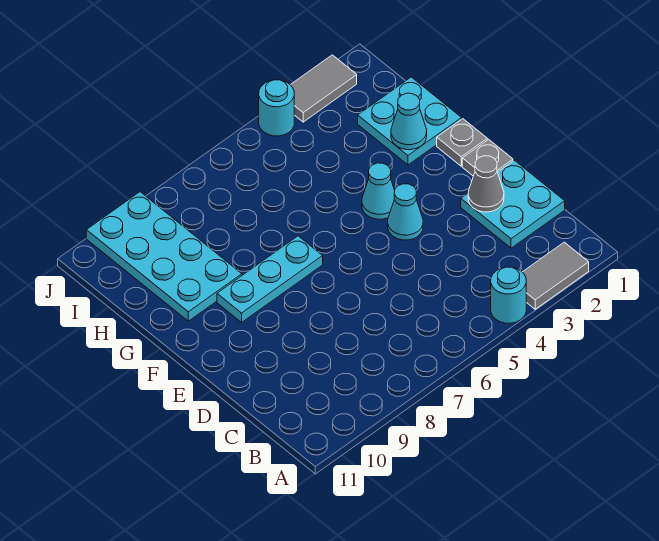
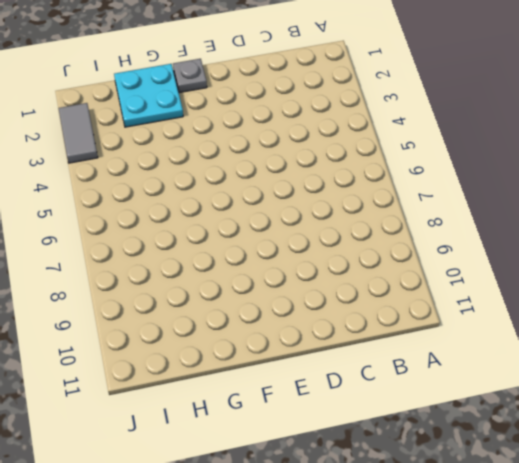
none -> grey 1x2 tile [523,242,589,309]
none -> cyan 1x1 round brick [491,267,526,323]
none -> cyan 2x2 plate [461,160,565,248]

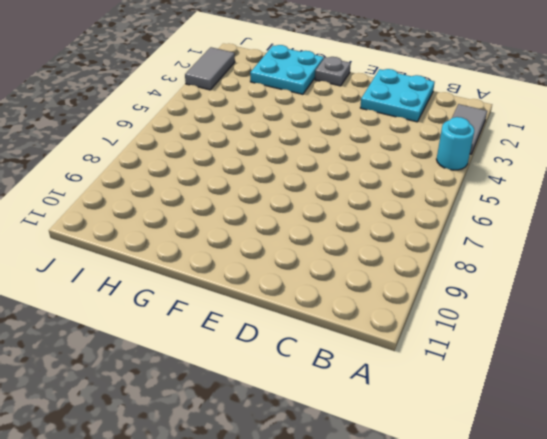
none -> grey 1x1 plate [462,139,513,176]
none -> cyan 1x1 cone [388,184,423,240]
none -> cyan 1x1 cone [362,163,395,219]

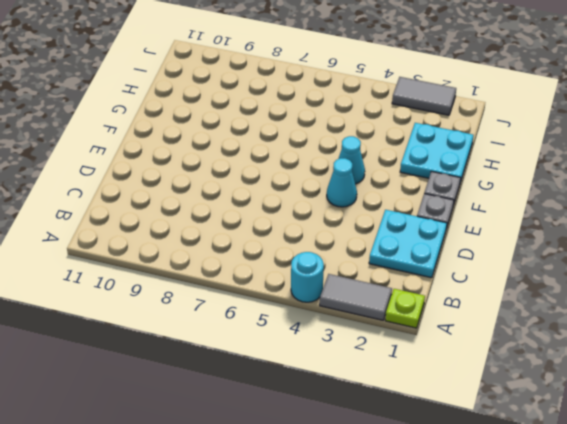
lime 1x1 plate [385,289,425,328] -> none
none -> cyan 1x3 plate [217,236,323,322]
none -> cyan 2x4 plate [86,192,242,321]
none -> cyan 1x1 round brick [259,80,294,136]

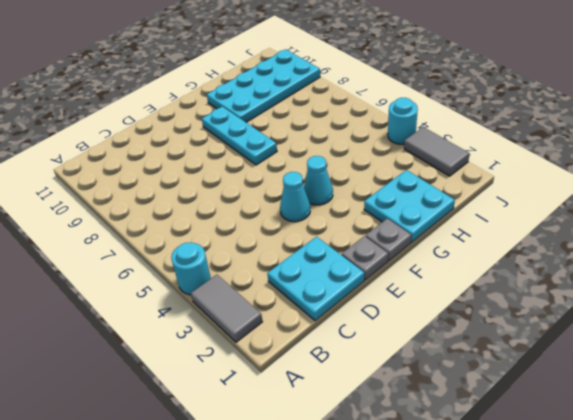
none -> grey 1x1 cone [468,156,504,212]
none -> cyan 1x1 cone [391,93,427,150]

